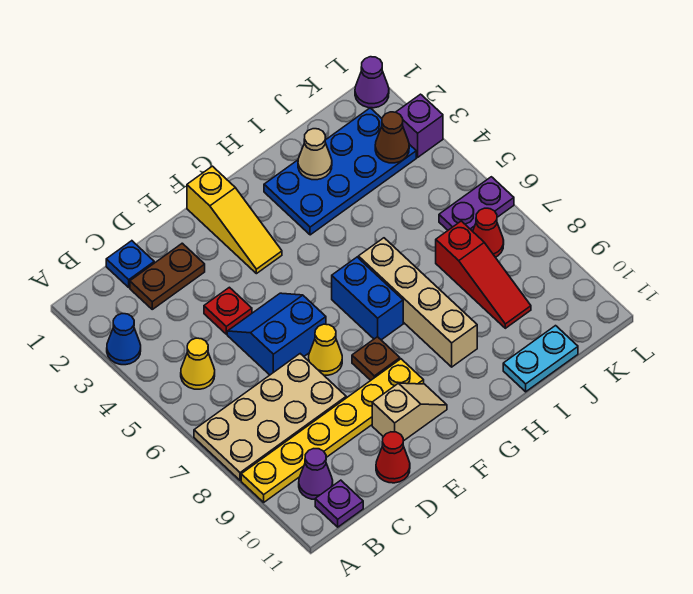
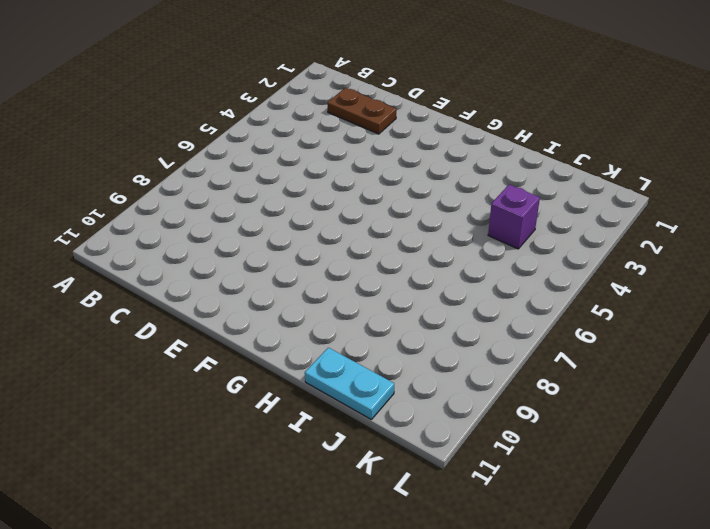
purple 1x1 brick [488,184,540,249] -> purple 1x1 brick moved to [396,94,443,157]
none -> blue 1x1 cone [107,314,141,365]
none -> tan 2x4 plate [194,354,346,480]
none -> yellow 1x6 plate [241,359,424,502]

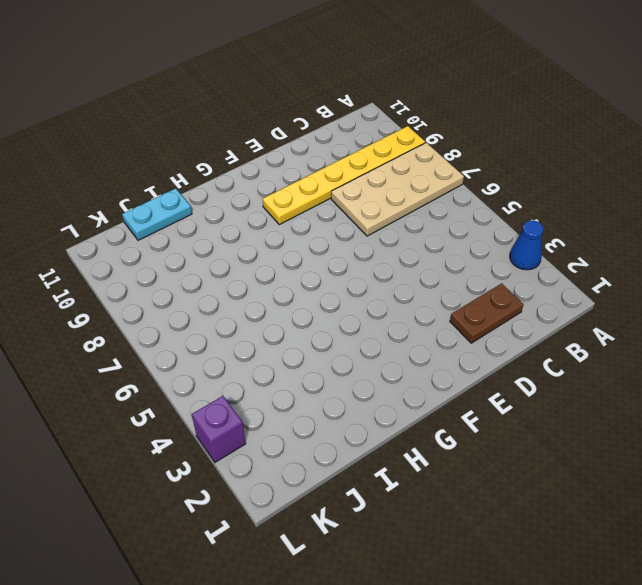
none -> yellow 1x1 cone [181,338,215,389]
none -> purple 1x1 cone [299,449,333,499]
none -> purple 1x1 plate [315,480,363,527]

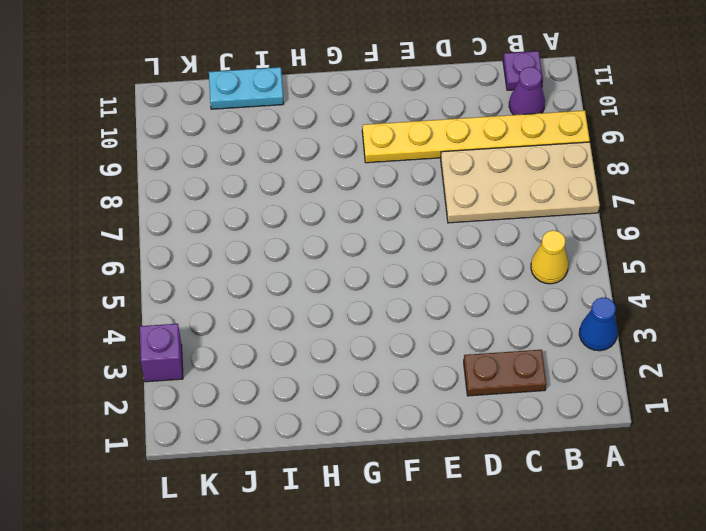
none -> blue 1x1 plate [106,241,154,287]
none -> red 1x1 plate [204,287,252,334]
none -> blue 2x2 slope [227,293,326,375]

